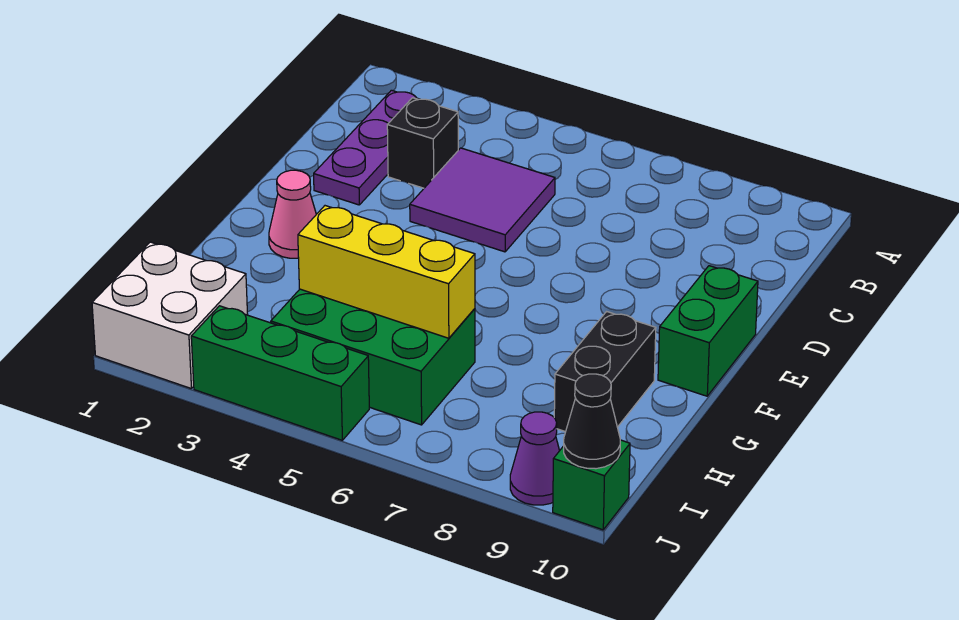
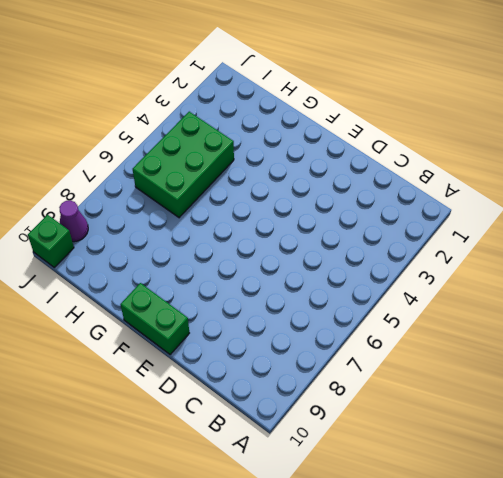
none -> purple 1x3 plate [314,90,419,205]
none -> black 1x1 brick [387,98,458,188]
none -> purple 2x2 tile [410,148,555,252]

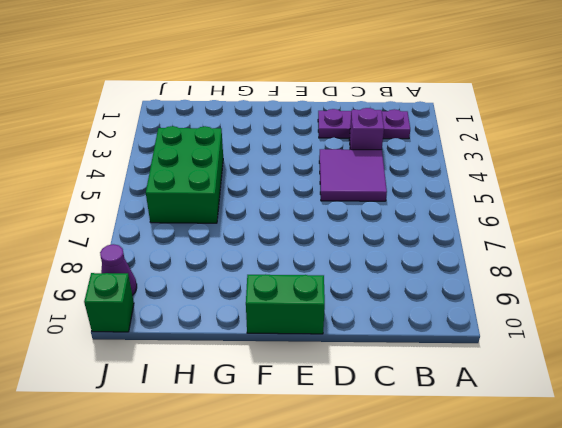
purple 1x1 brick [349,108,384,150] -> black 1x1 brick [387,98,458,188]
none -> pink 1x1 cone [269,170,316,258]
none -> black 1x2 brick [554,312,656,432]
none -> white 2x2 brick [92,242,248,389]

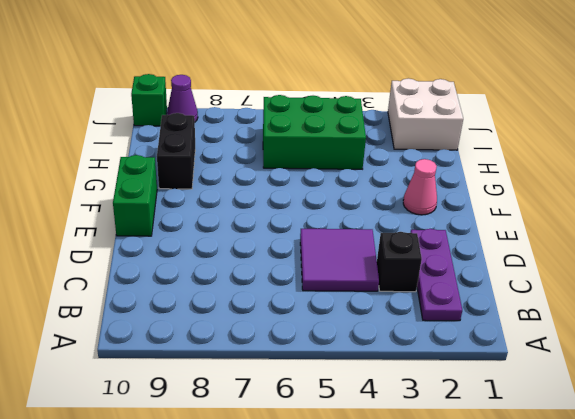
none -> green 1x3 brick [191,306,369,440]
none -> yellow 1x3 brick [298,206,475,338]
none -> black 1x1 cone [564,374,620,469]

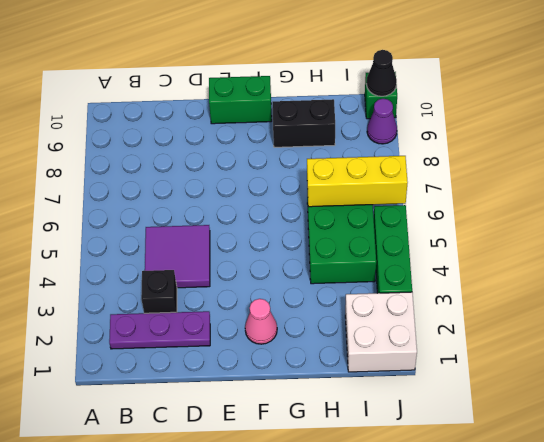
yellow 1x3 brick [307,156,408,207] -> yellow 1x3 brick turned to [298,206,475,338]

